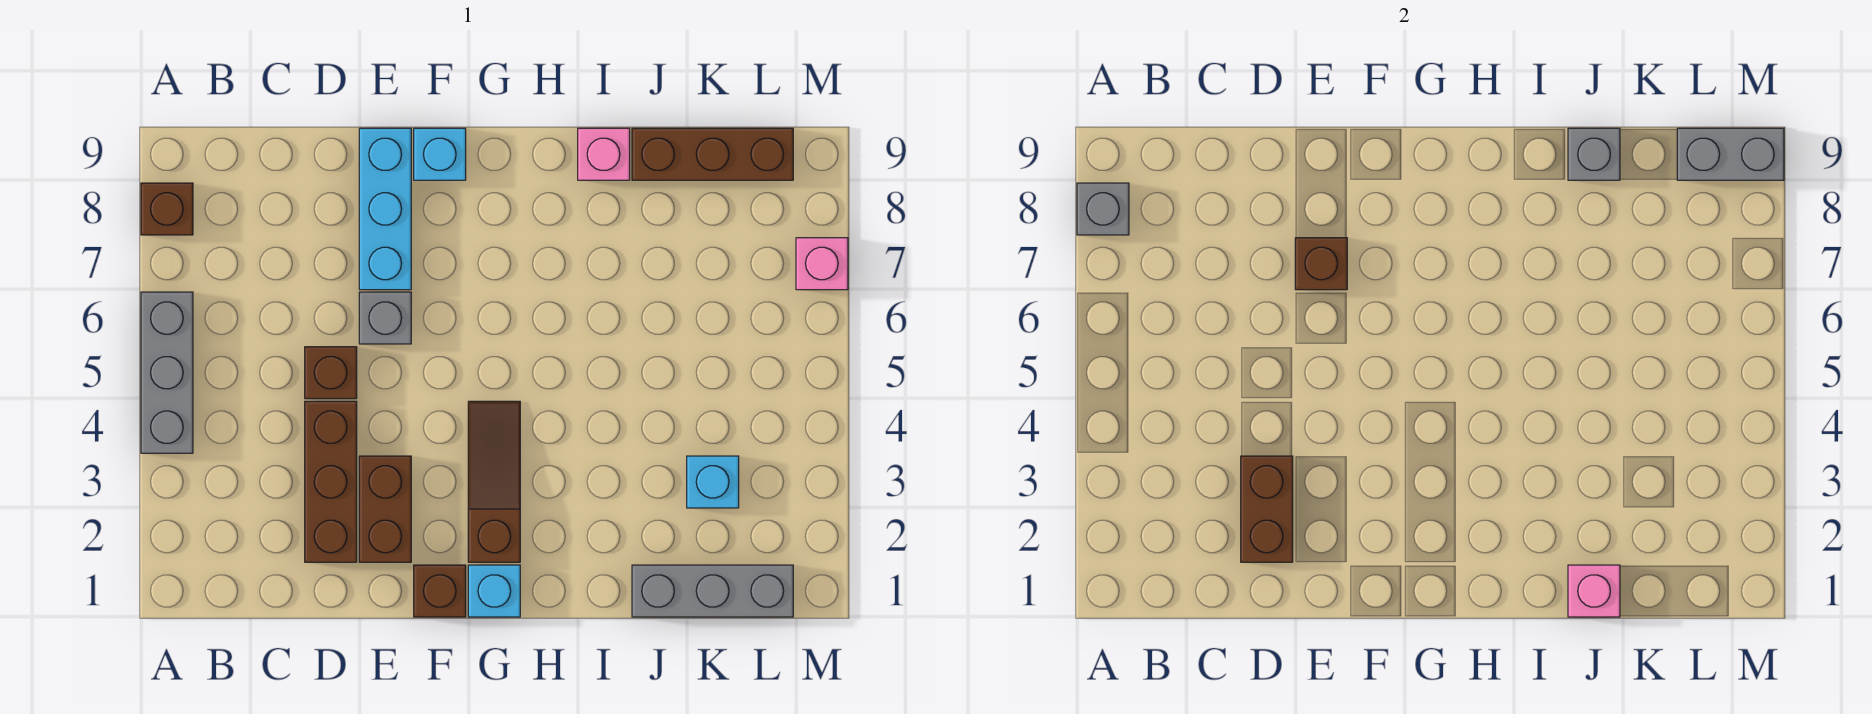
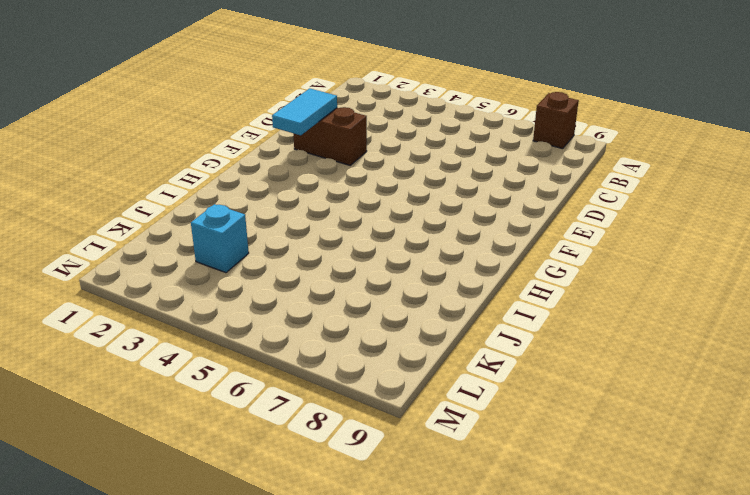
cyan 1x2 tile [272,88,337,135] -> none
none -> grey 1x3 brick [141,292,193,453]
none -> brown 1x3 brick [305,401,357,562]
none -> brown 1x1 brick [305,347,357,399]

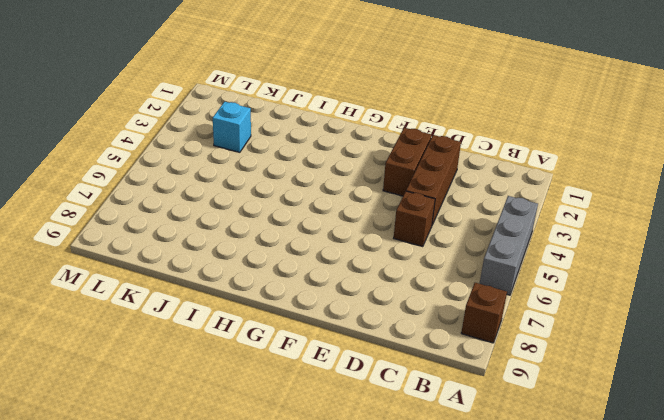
none -> grey 1x1 brick [359,292,411,344]
none -> cyan 1x3 brick [359,128,411,290]
none -> brown 1x1 brick [414,565,466,617]

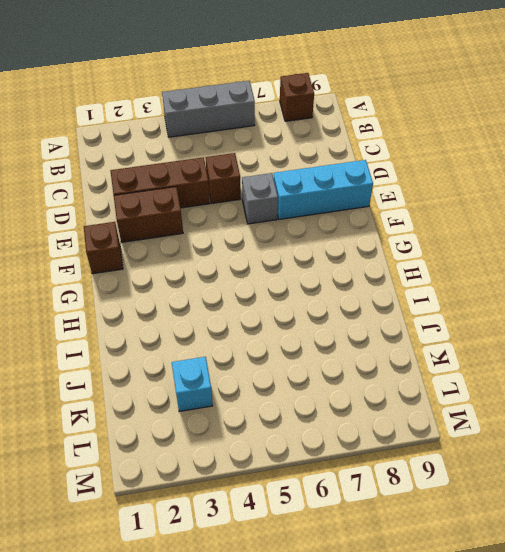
none -> cyan 1x1 brick [414,128,466,180]
none -> cyan 1x1 brick [468,565,520,617]
none -> brown 1x3 slope [468,401,520,562]

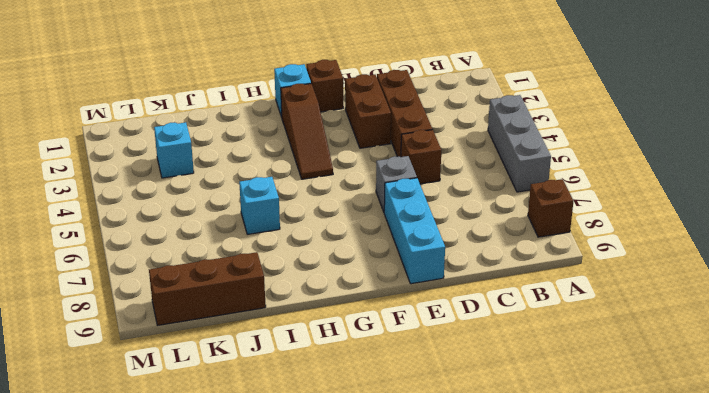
cyan 1x1 brick [239,177,280,234] -> cyan 1x1 brick moved to [414,128,466,180]
none -> pink 1x1 brick [578,128,630,180]
none -> grey 1x3 brick [632,565,793,617]
none -> pink 1x1 brick [796,238,848,290]

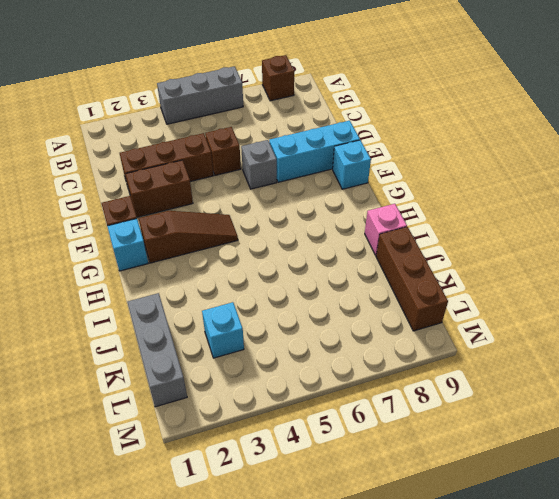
none -> pink 1x1 brick [796,238,848,290]
none -> grey 1x1 brick [1077,183,1129,235]
none -> brown 1x2 brick [1241,456,1293,562]

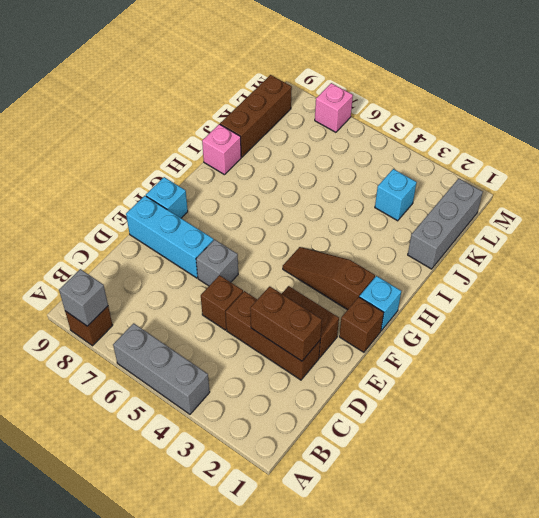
none -> brown 1x1 brick [1295,238,1347,290]
none -> pink 1x1 brick [1568,565,1620,617]
none -> grey 1x1 brick [1568,128,1620,180]

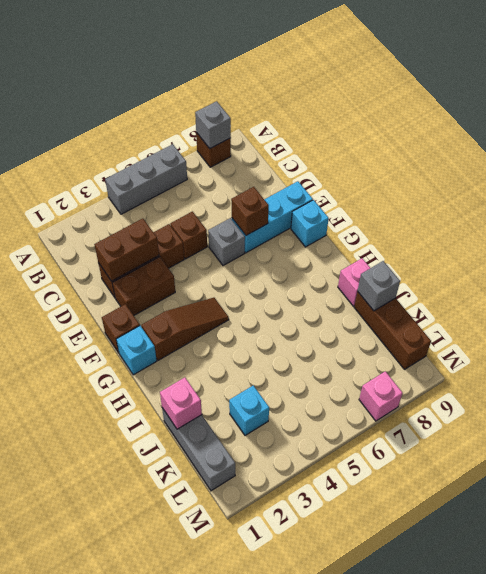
none -> grey 1x2 brick [1677,128,1784,180]

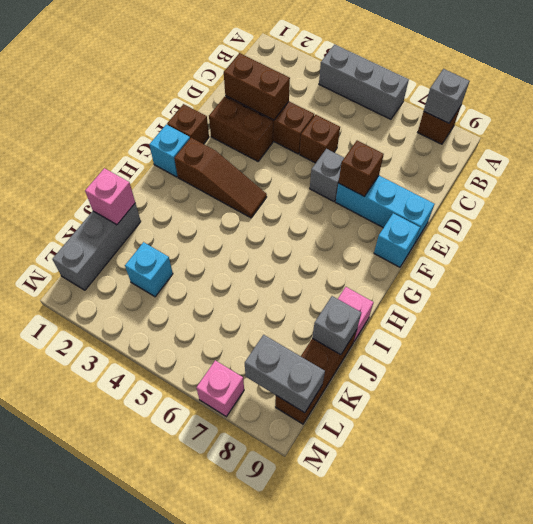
grey 1x2 brick [245,335,325,413] -> grey 1x2 brick turned to [1677,128,1784,180]

